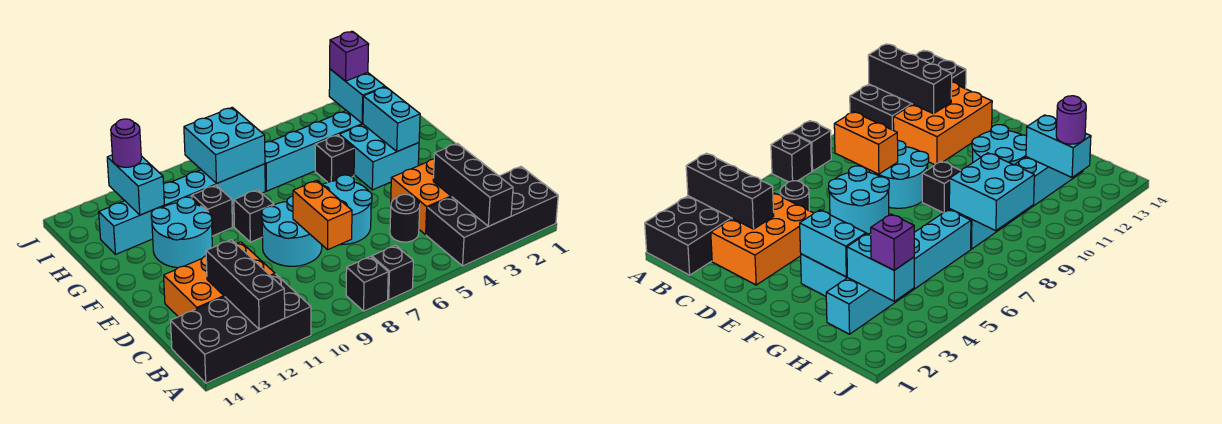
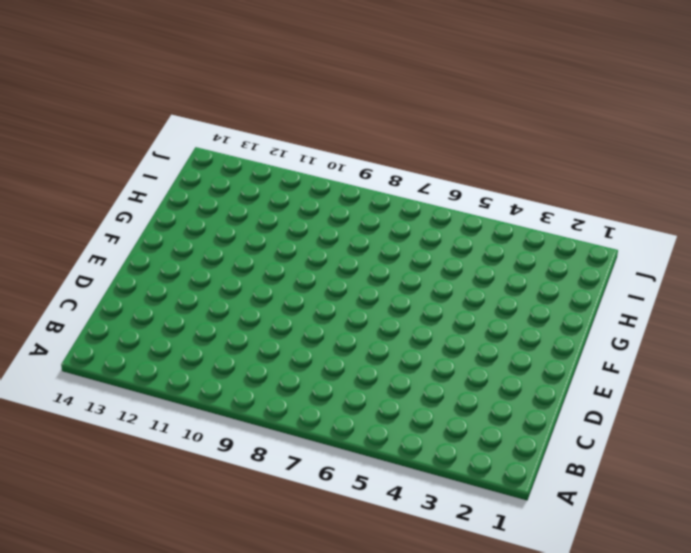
none -> black 2x4 brick [426,167,558,266]
none -> black 1x1 brick [372,245,413,300]
none -> black 1x1 brick [346,256,388,311]

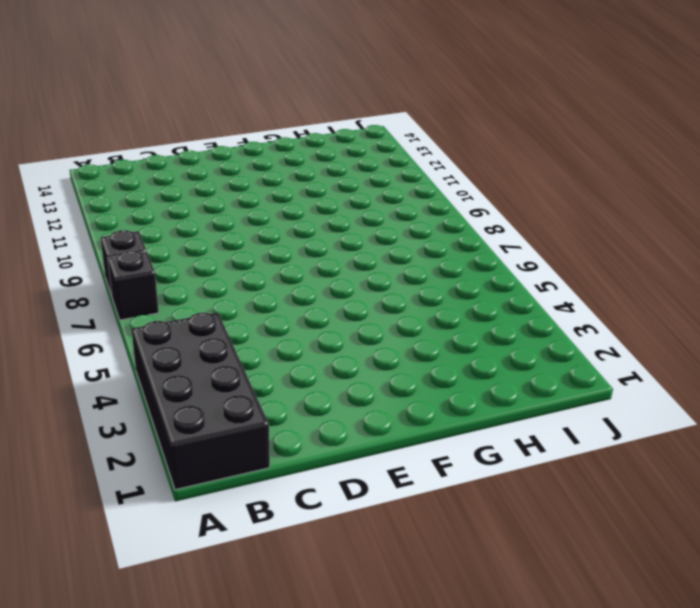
none -> black 2x4 brick [171,274,311,383]
none -> orange 2x3 brick [391,159,452,235]
none -> black 1x1 round brick [390,194,420,242]

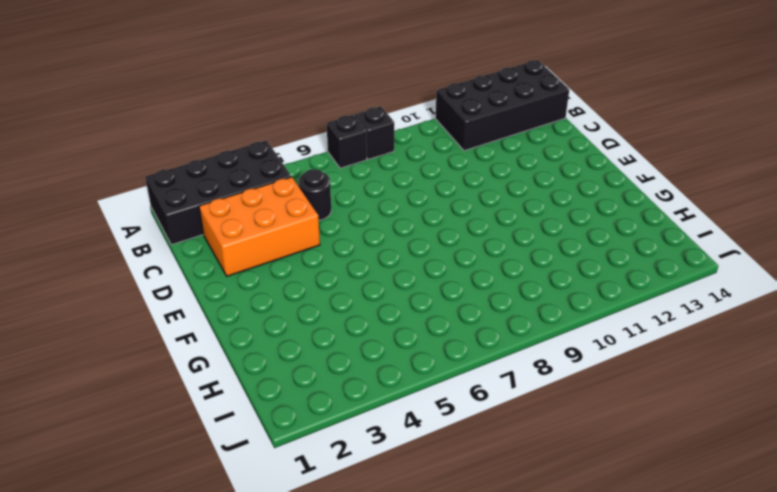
none -> orange 2x3 brick [164,242,275,317]
none -> cyan 2x2 round brick [323,175,372,245]
none -> cyan 2x2 round brick [262,196,322,266]

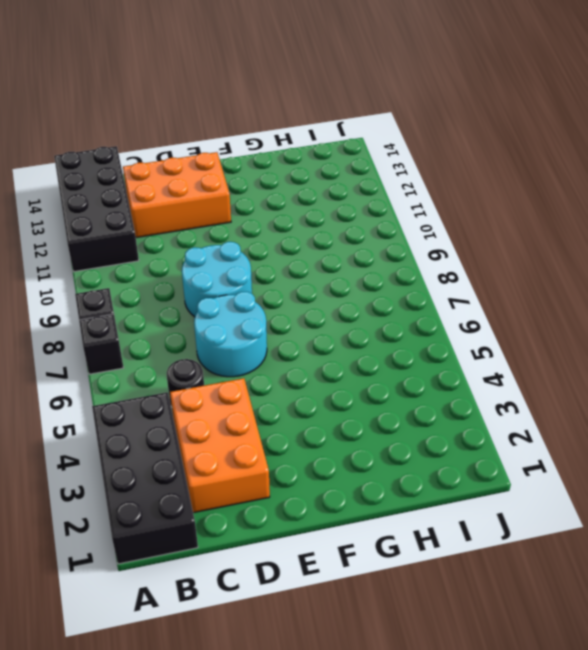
orange 2x3 brick [123,152,231,238] -> orange 2x3 brick turned to [164,242,275,317]
none -> cyan 2x2 brick [339,125,419,190]
none -> black 1x1 brick [234,190,274,242]
none -> cyan 2x2 round brick [151,197,212,268]

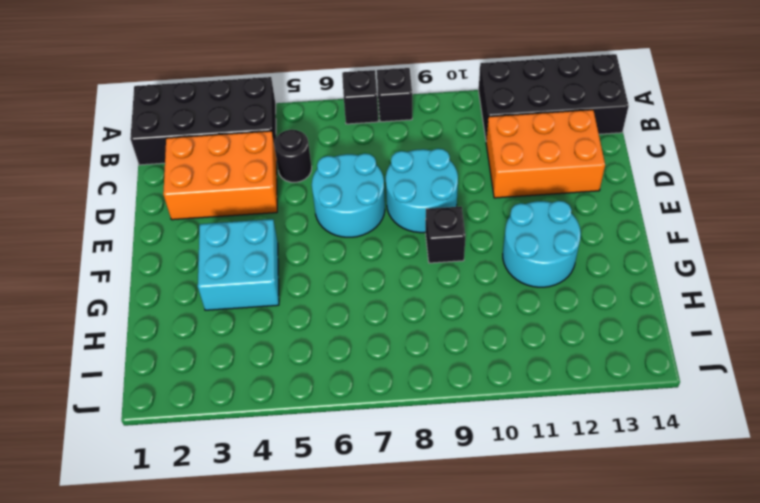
none -> black 1x1 brick [315,135,354,182]
none -> black 1x1 brick [192,185,232,236]
none -> cyan 1x6 brick [265,111,363,191]

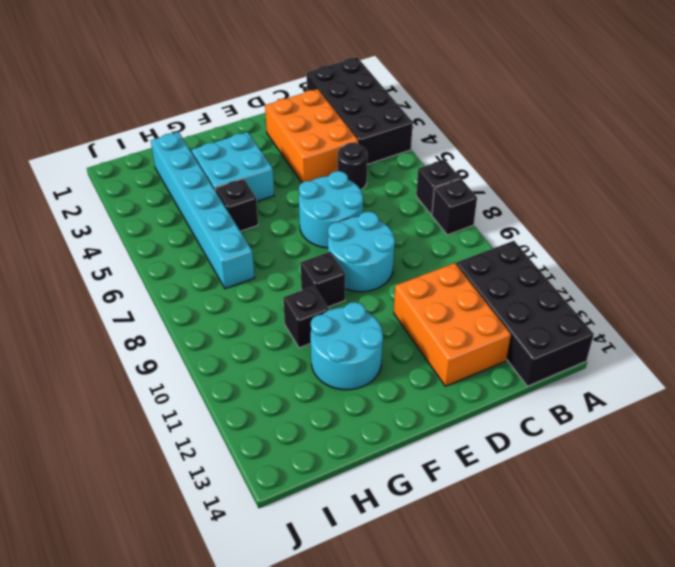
none -> cyan 1x6 brick [99,164,265,254]
none -> black 1x3 brick [433,143,513,226]
none -> black 1x3 brick [206,240,285,330]

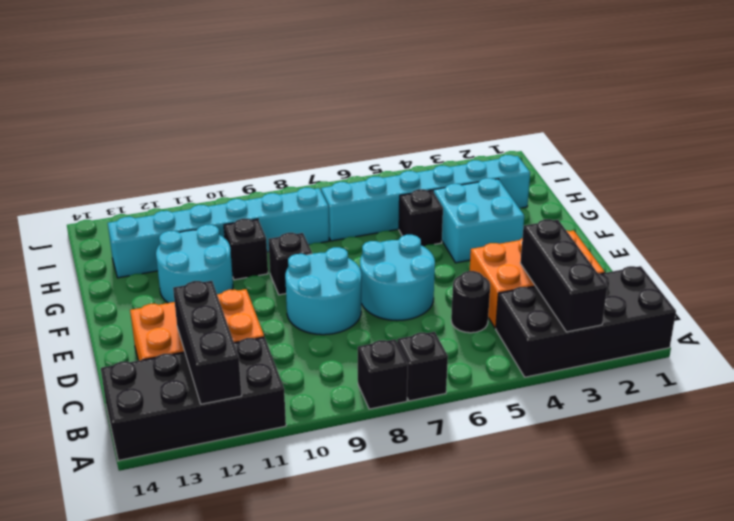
none -> orange 1x2 brick [293,180,352,250]
none -> cyan 1x2 brick [363,87,420,152]
none -> cyan 1x2 brick [329,69,385,123]

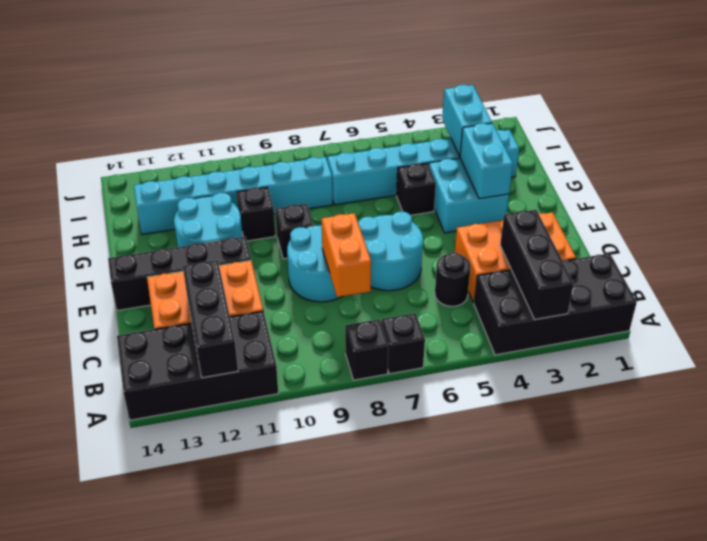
black 1x4 brick [108,237,251,311] -> none
none -> cyan 2x2 brick [184,107,265,183]
none -> cyan 1x2 brick [107,155,164,215]
none -> purple 1x1 brick [330,31,369,81]

